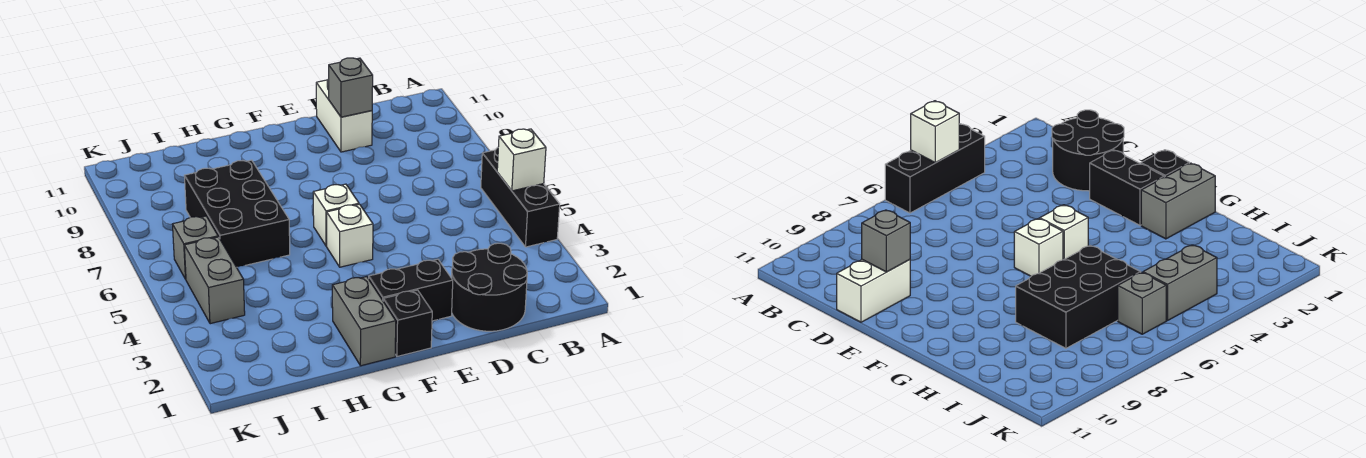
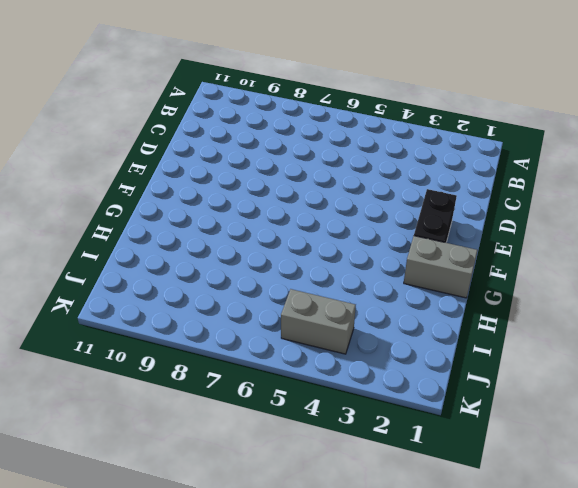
none -> black 1x3 brick [481,148,560,247]
none -> black 2x2 round brick [452,243,527,331]
none -> white 1x2 brick [316,79,372,152]

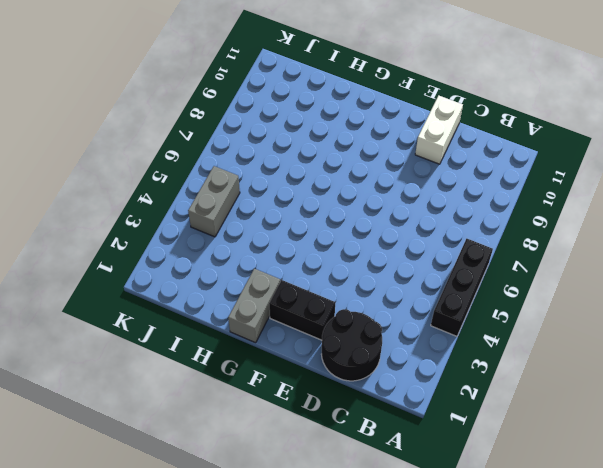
none -> black 1x1 brick [383,290,432,356]
none -> white 1x1 brick [327,204,373,267]
none -> white 1x1 brick [313,184,359,246]

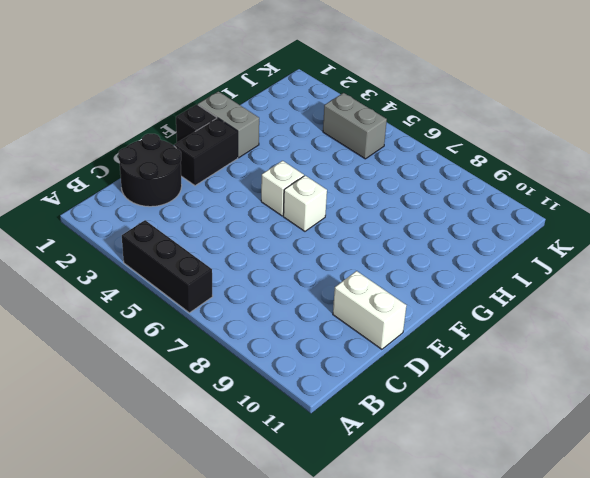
none -> black 2x3 brick [184,160,290,267]
none -> grey 1x1 brick [172,216,218,279]
none -> white 1x1 brick [497,129,546,191]

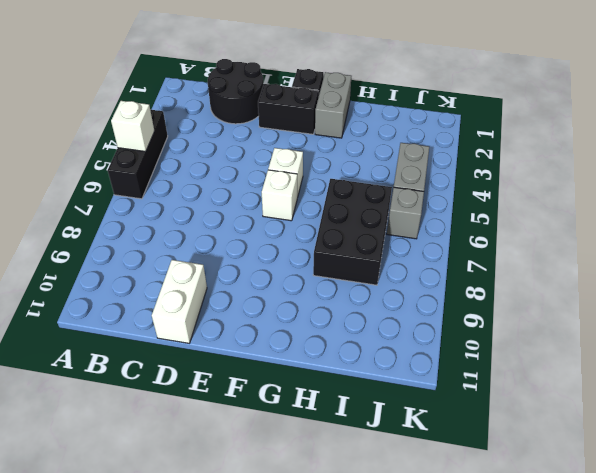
none -> grey 1x1 brick [329,58,373,117]

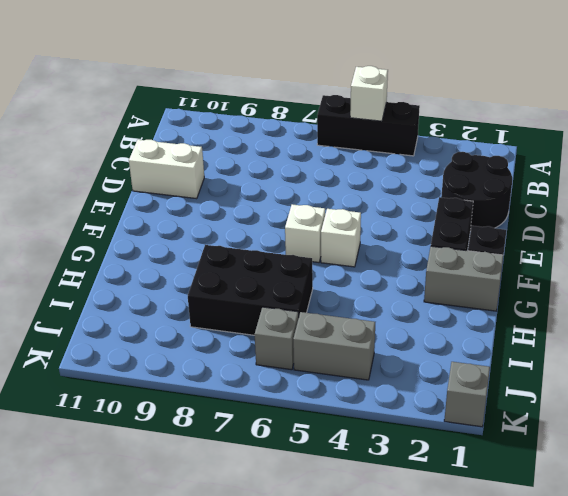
grey 1x1 brick [444,362,490,427] -> grey 1x1 brick moved to [329,58,373,117]

